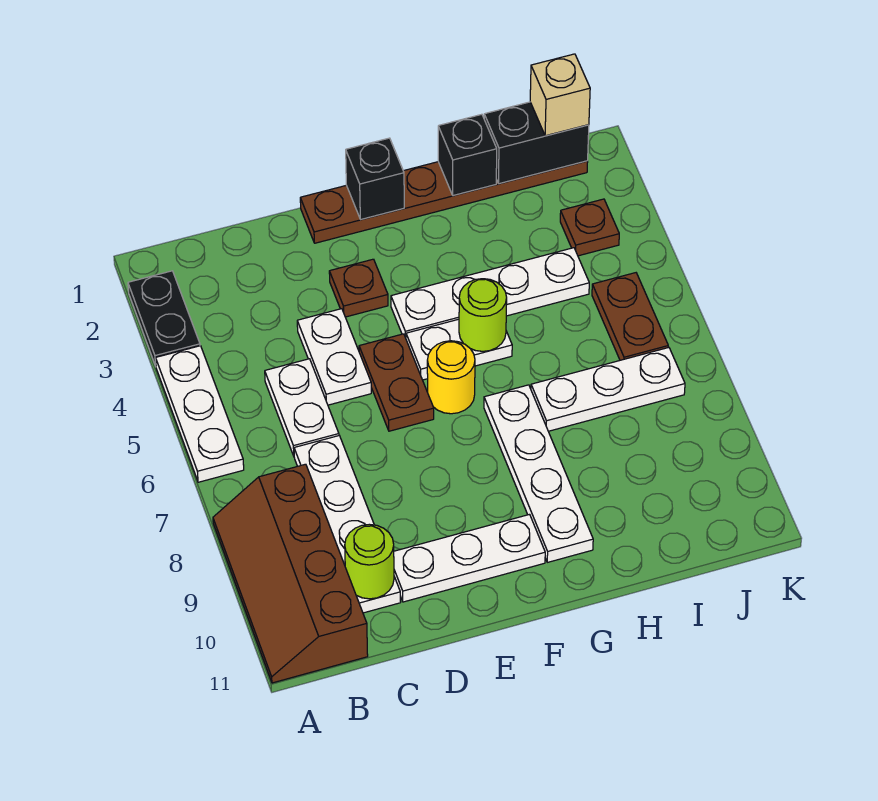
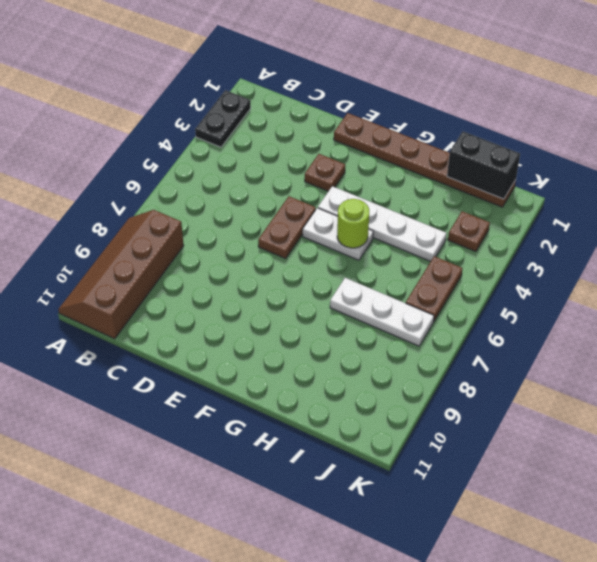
none -> white 1x3 plate [156,346,244,482]
none -> white 1x2 plate [265,359,339,456]
none -> white 1x4 plate [294,436,401,613]

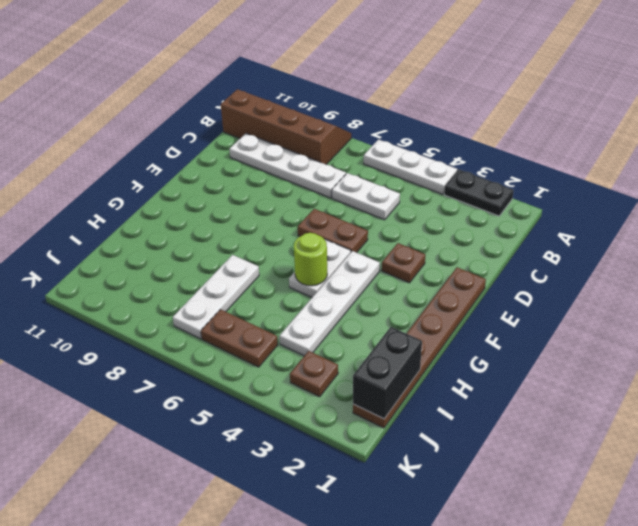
none -> white 1x2 plate [297,309,371,405]
none -> white 1x3 plate [394,515,545,602]
none -> yellow 1x1 round brick [427,341,475,414]

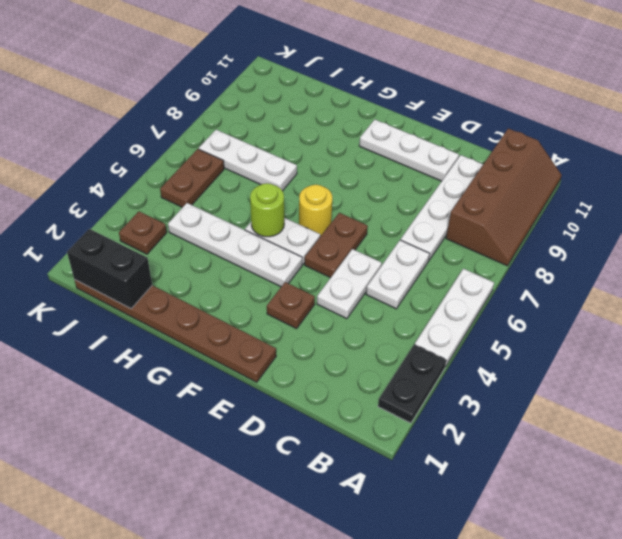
none -> white 1x4 plate [484,385,593,562]
none -> lime 1x1 round brick [345,524,394,599]
none -> black 1x1 brick [346,138,404,219]

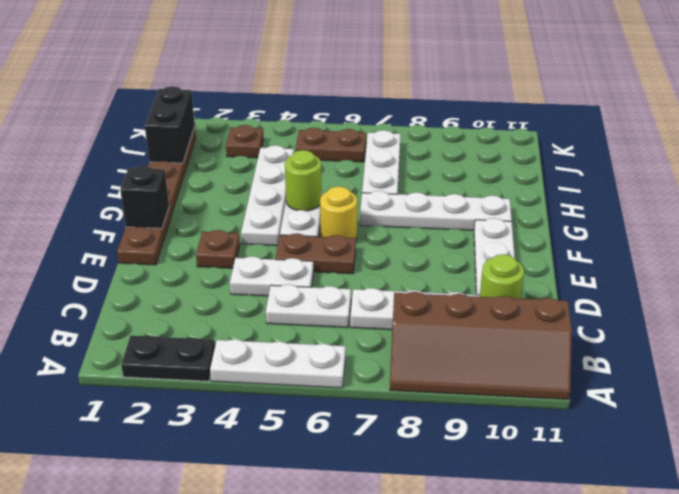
none -> black 1x1 brick [438,114,497,196]
none -> tan 1x1 brick [530,54,590,136]

